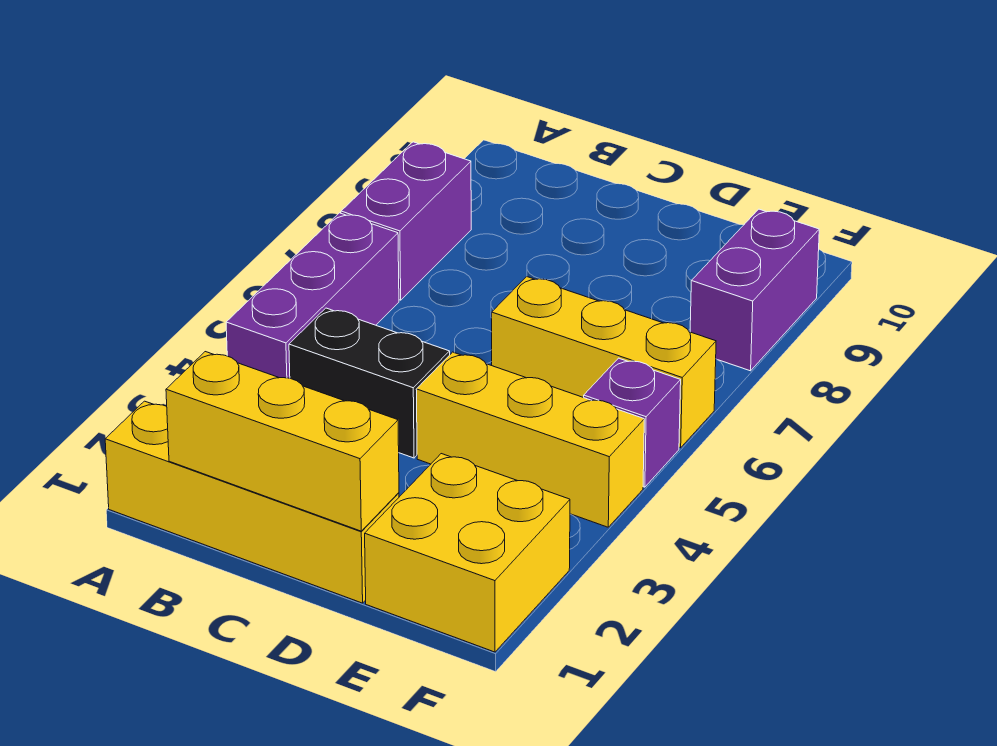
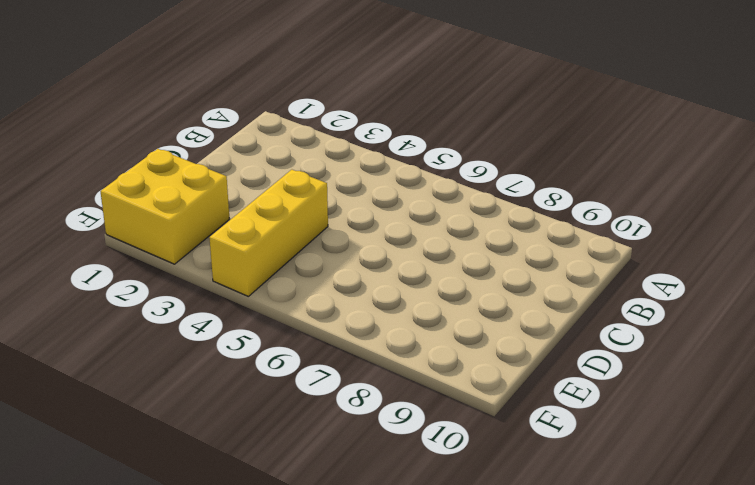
none -> yellow 1x4 brick [105,401,399,603]
none -> purple 1x3 brick [226,213,399,378]

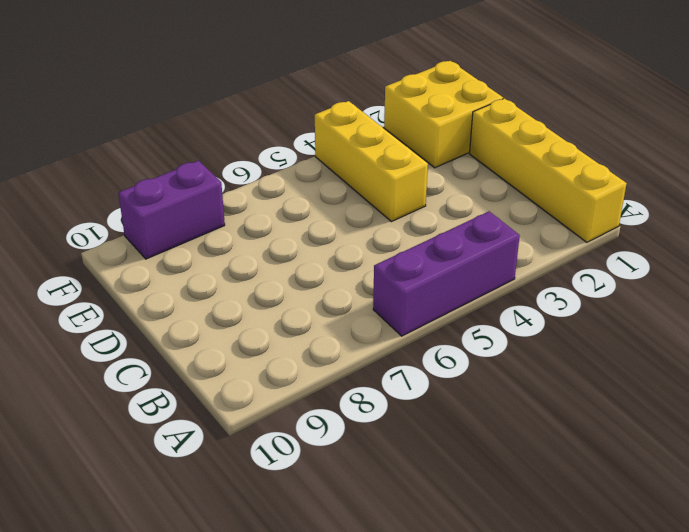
none -> purple 1x2 brick [341,142,471,300]
none -> black 1x2 brick [289,308,450,458]

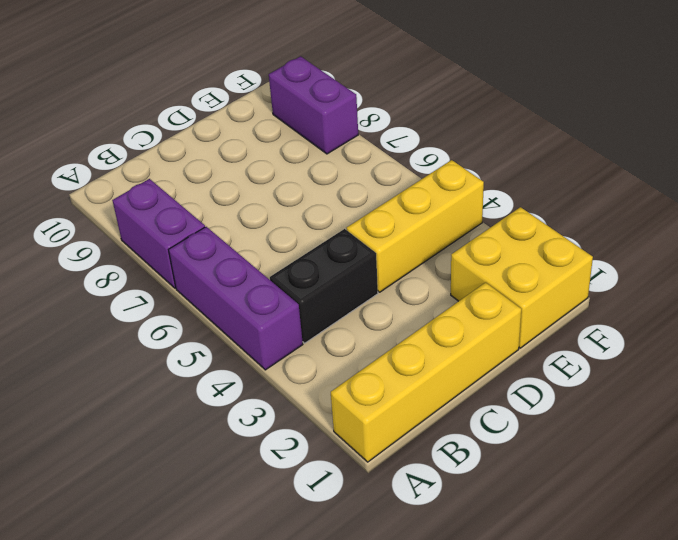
none -> yellow 1x3 brick [492,277,716,448]
none -> purple 1x1 brick [584,358,681,487]

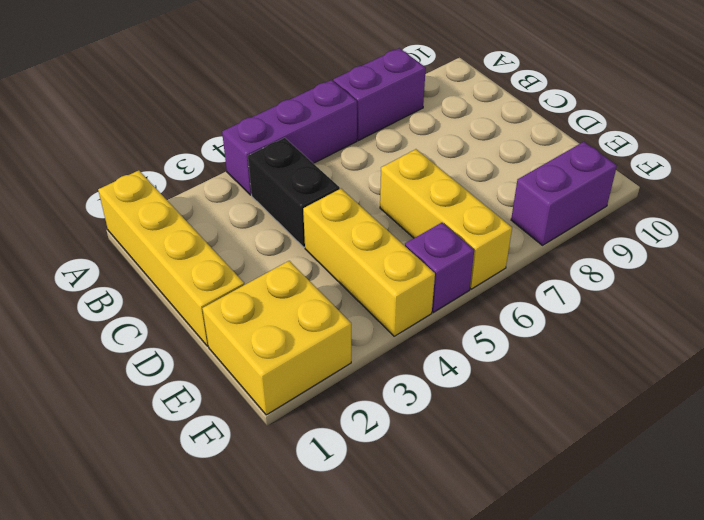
none -> yellow 1x3 brick [166,352,399,531]

